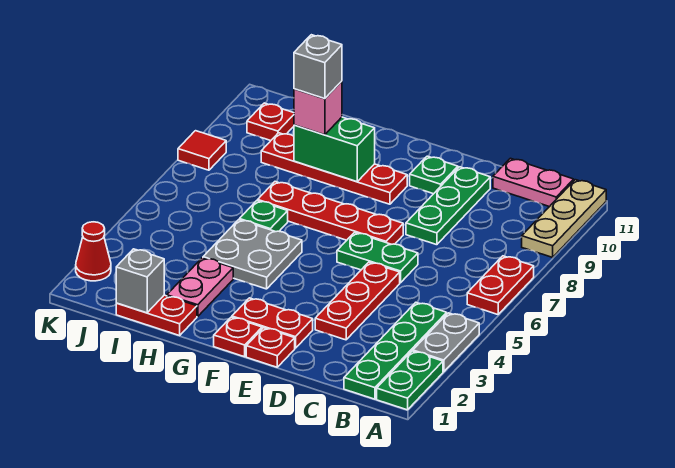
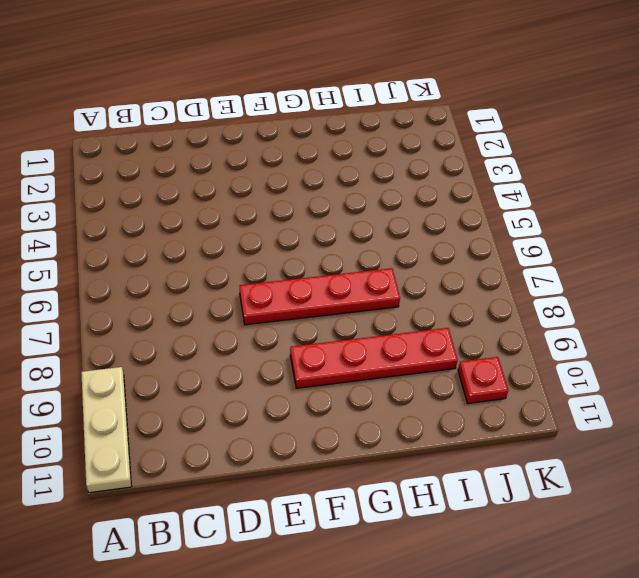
none -> green 1x2 plate [377,351,443,410]
none -> grey 1x2 plate [413,313,479,372]
none -> red 1x2 plate [467,256,534,314]

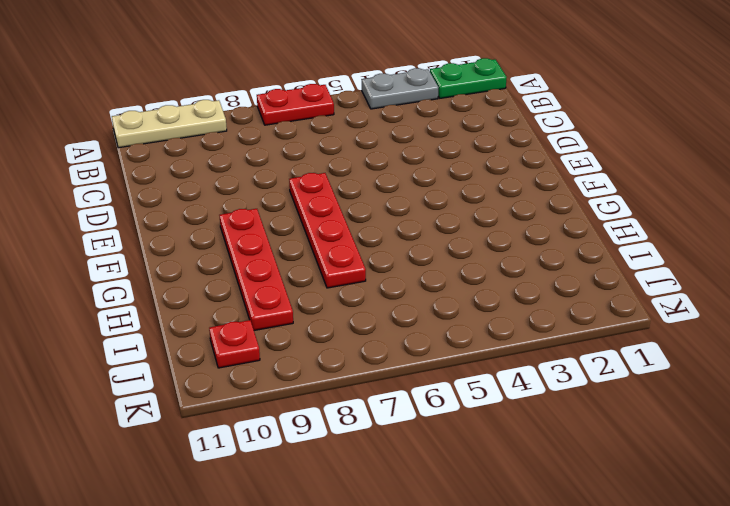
none -> green 1x4 plate [344,302,447,399]
none -> pink 1x2 plate [493,158,574,207]
none -> red 1x3 plate [315,262,400,340]

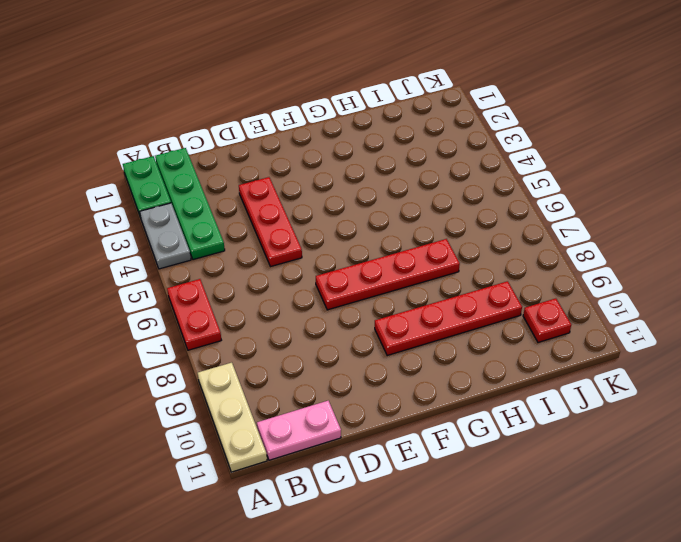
none -> green 1x2 plate [337,232,418,283]
none -> green 1x3 plate [406,167,490,245]
none -> red 1x1 plate [246,328,295,367]

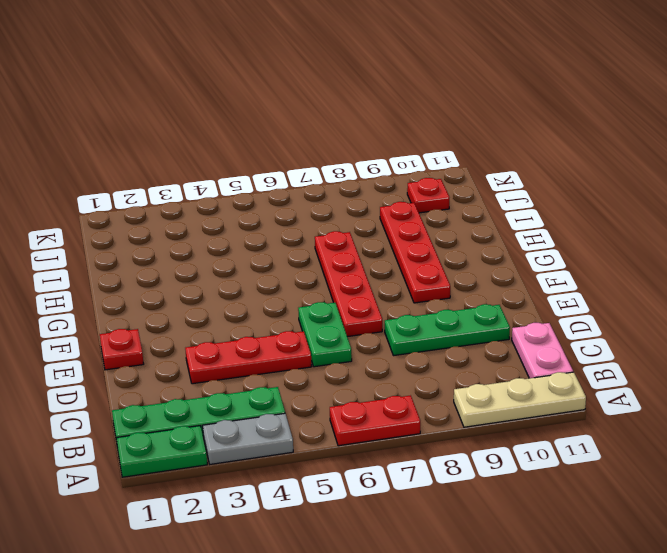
none -> red 1x2 plate [232,298,313,348]
none -> green 1x1 plate [410,156,458,194]
none -> red 1x1 plate [214,317,262,357]

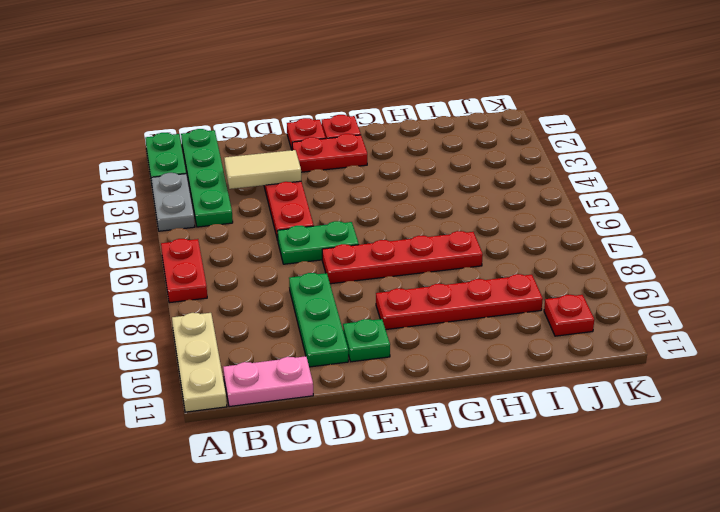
tan 1x2 tile [224,150,301,189] -> none
none -> grey 2x2 plate [203,220,302,289]
none -> red 1x2 plate [116,295,197,335]
none -> pink 1x2 plate [167,258,233,317]

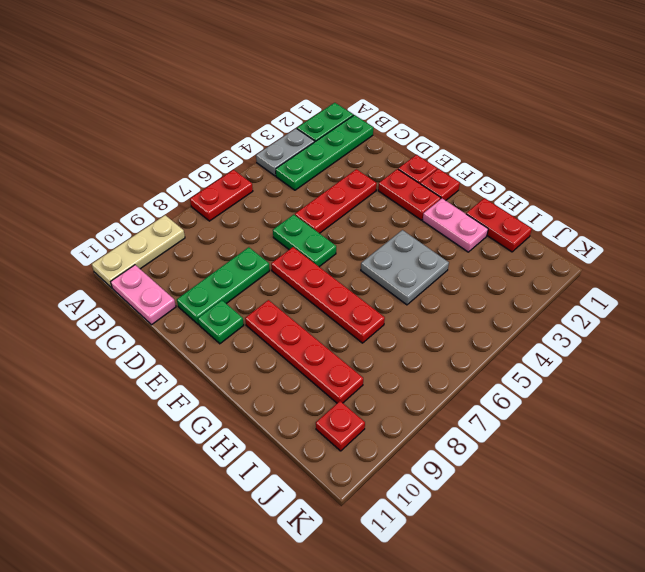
pink 1x2 plate [423,199,488,252] -> pink 1x2 plate turned to [167,258,233,317]
none -> green 1x1 plate [239,201,288,232]
none -> red 1x1 cone [76,222,111,281]
none -> red 1x1 tile [178,131,226,170]

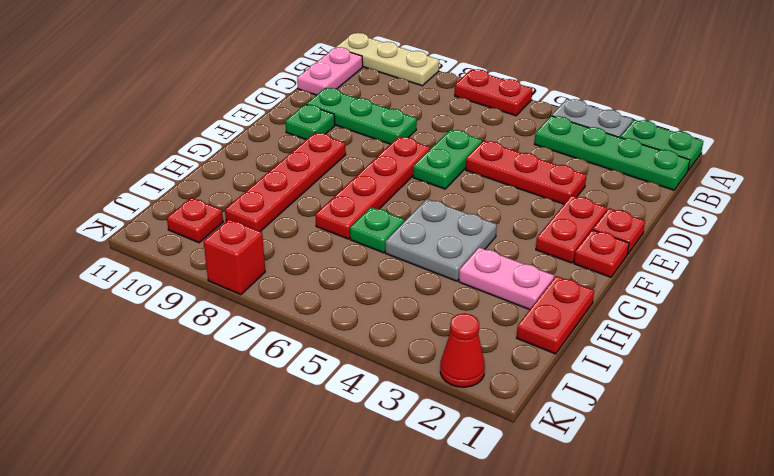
red 1x1 brick [203,219,265,295] -> red 1x1 tile [178,131,226,170]
none -> green 1x2 brick [294,117,375,182]
none -> grey 1x1 brick [116,249,164,313]
none -> pink 1x1 brick [294,81,342,135]

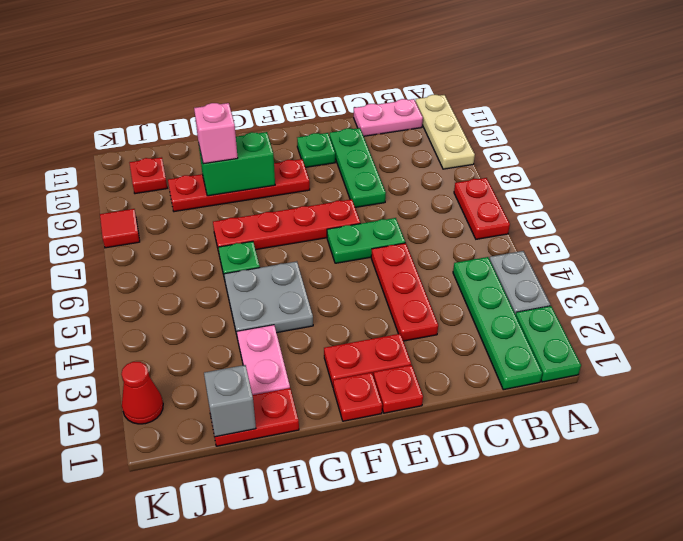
none -> grey 1x1 brick [294,35,342,99]

